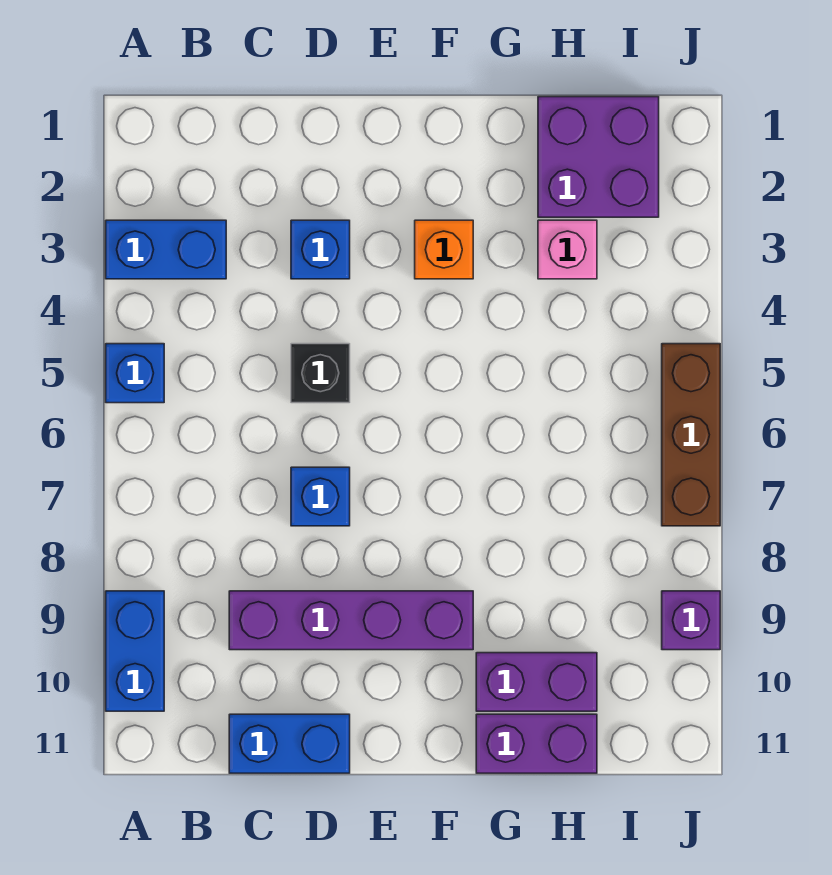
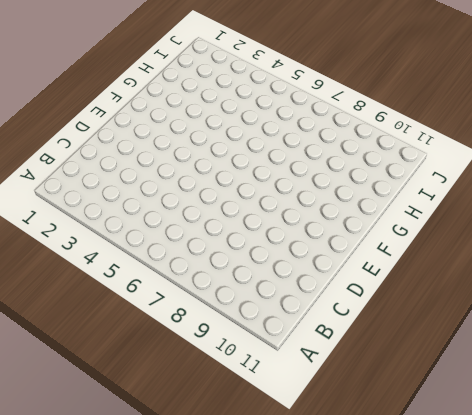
none -> blue 1x2 brick [106,220,226,279]
none -> blue 1x1 brick [106,344,164,403]
none -> blue 1x2 brick [106,591,164,711]

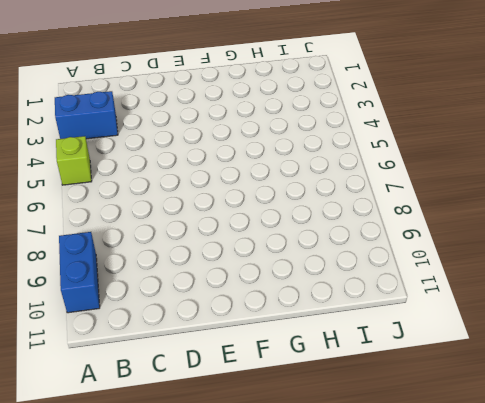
lime 1x1 brick [56,136,92,185] -> blue 1x1 brick [106,344,164,403]
none -> purple 1x4 brick [229,591,473,650]
none -> blue 1x2 brick [229,714,350,773]
none -> blue 1x1 brick [291,220,350,279]

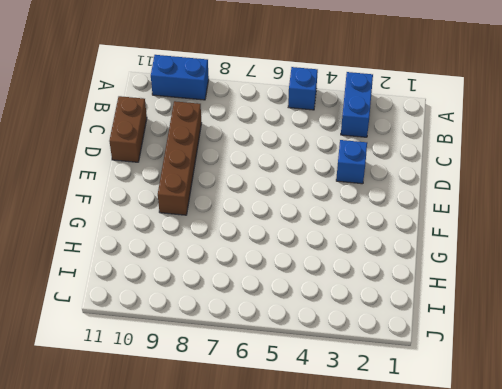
brown 1x4 brick [158,101,201,215] -> purple 1x4 brick [229,591,473,650]
brown 1x2 brick [109,96,147,162] -> blue 1x2 brick [229,714,350,773]
none -> black 1x1 brick [291,344,350,403]
none -> blue 1x1 brick [291,467,350,526]
none -> orange 1x1 brick [415,220,473,279]

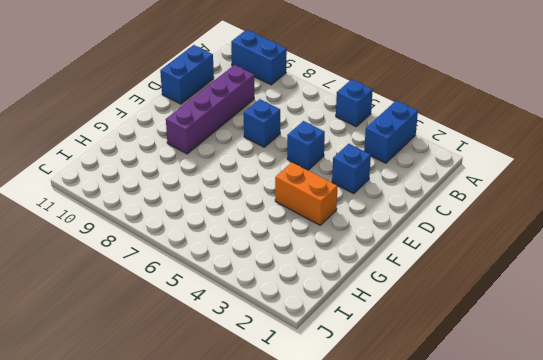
blue 1x1 brick [287,121,325,170] -> black 1x1 brick [291,344,350,403]
orange 1x2 brick [275,162,338,225] -> orange 1x1 brick [415,220,473,279]
none -> purple 1x2 brick [476,653,597,711]
none -> purple 1x2 brick [476,714,597,773]
none -> purple 2x2 brick [538,97,659,217]

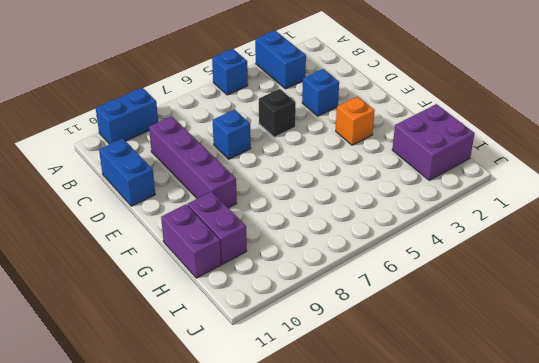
none -> pink 1x1 brick [538,220,597,279]
none -> brown 1x3 brick [662,344,720,526]
none -> purple 1x1 brick [662,591,720,650]

